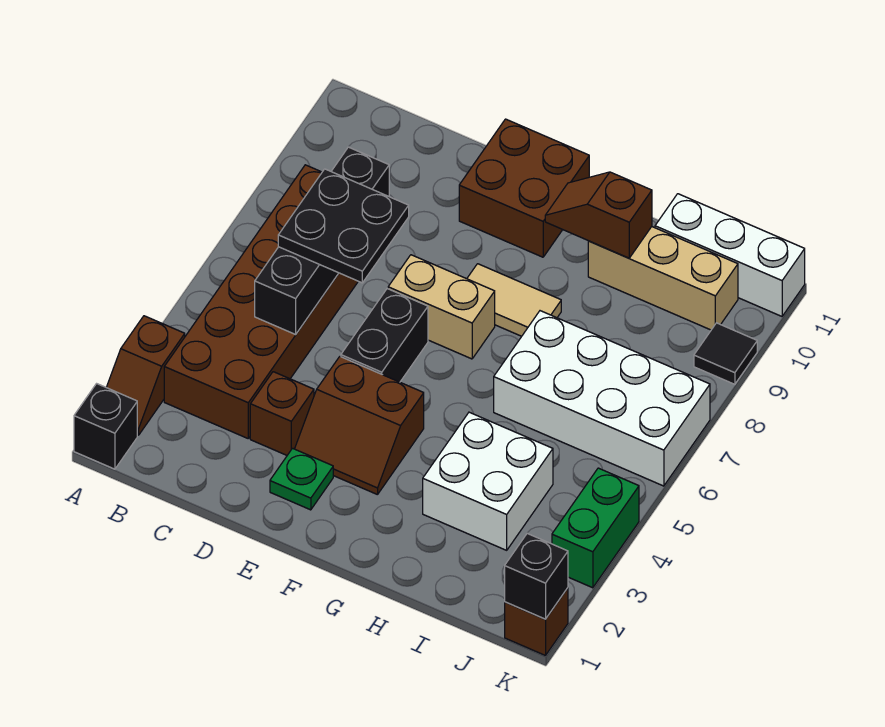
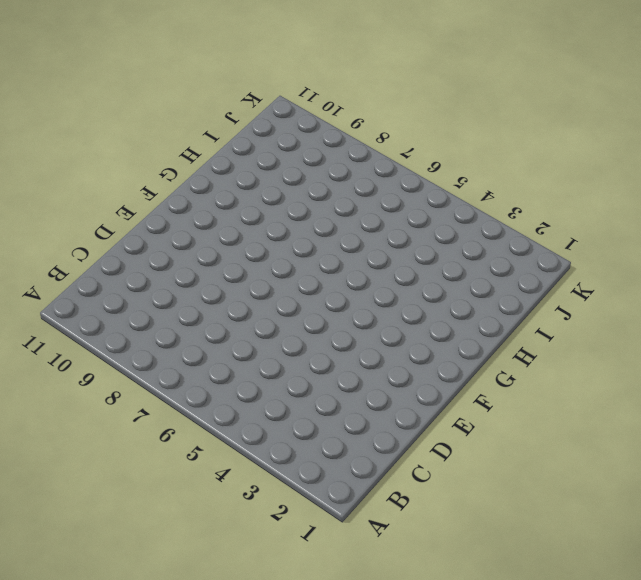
none -> black 1x1 brick [74,384,137,469]
none -> brown 1x2 slope [106,316,185,435]
none -> brown 2x6 brick [164,165,358,438]

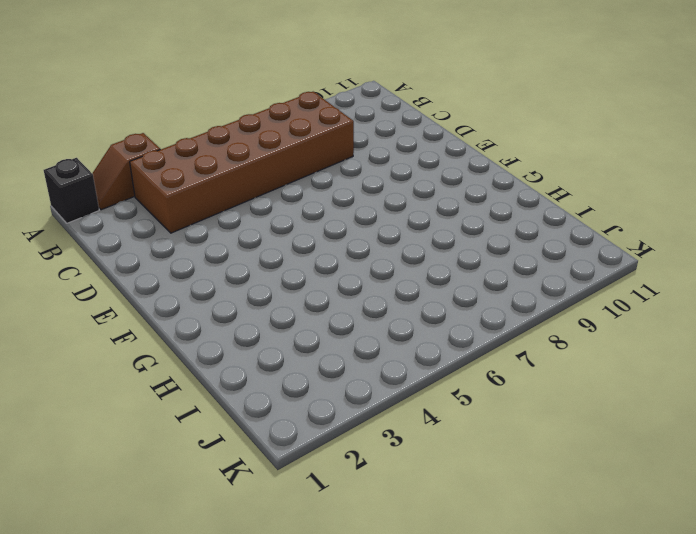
none -> brown 1x1 brick [250,372,314,455]
none -> green 1x1 plate [270,448,333,510]
none -> brown 2x2 slope [295,357,424,495]

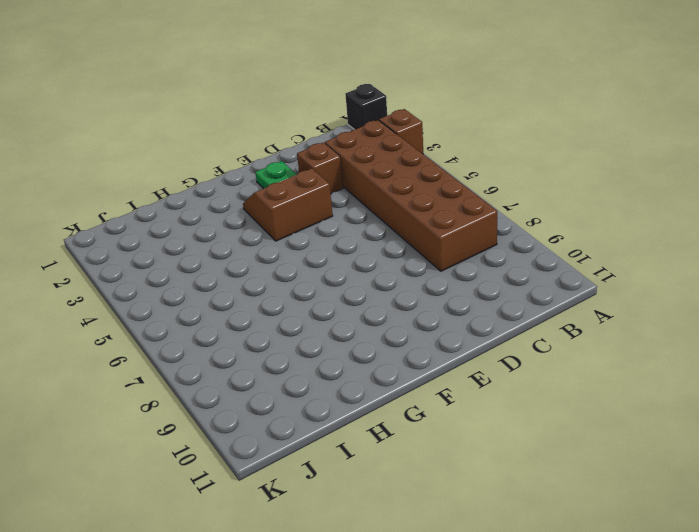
none -> black 1x2 brick [341,289,428,382]
none -> tan 1x2 brick [388,255,495,359]
none -> brown 2x2 brick [459,119,589,257]

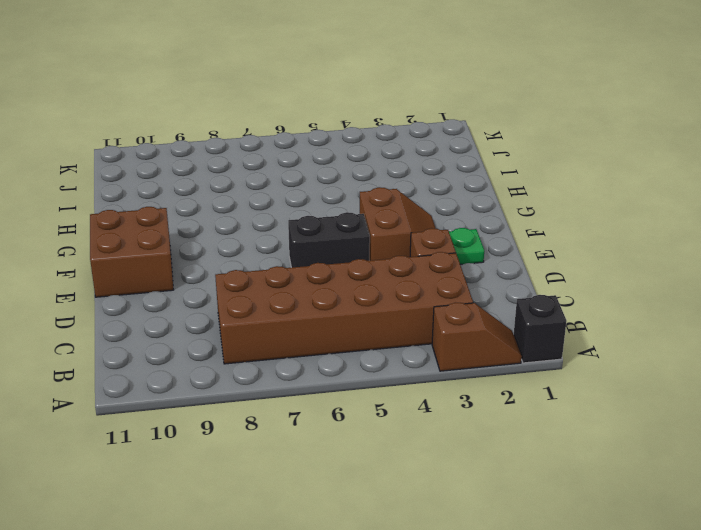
none -> tan 1x2 brick [388,255,495,359]
none -> tan 1x2 tile [467,264,561,336]
none -> white 2x2 brick [423,412,553,550]

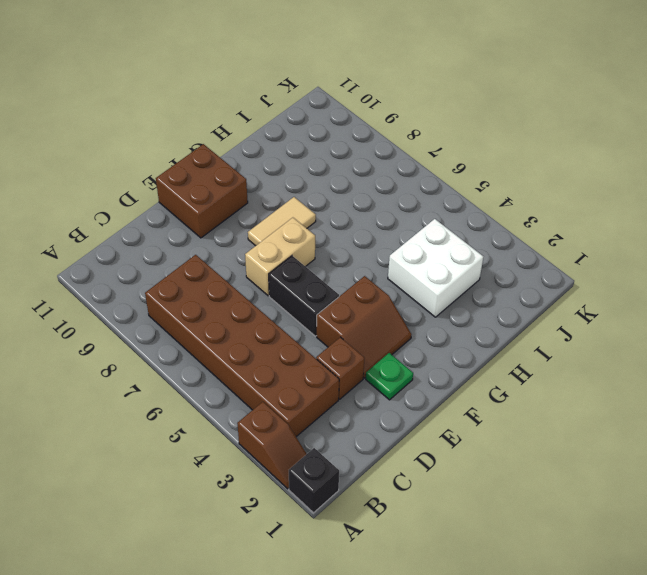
none -> white 2x4 brick [494,311,710,486]
none -> tan 1x3 brick [588,227,738,330]
none -> white 1x3 brick [655,194,805,316]

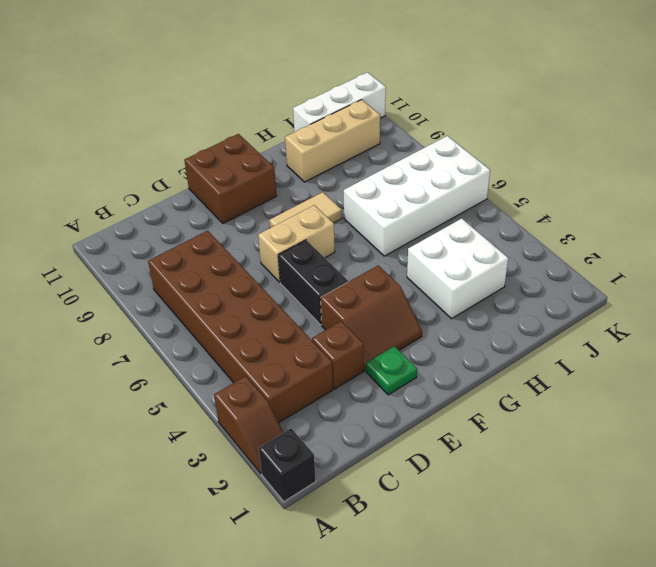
none -> brown 1x1 brick [505,588,568,656]
none -> green 1x2 brick [552,468,639,588]
none -> black 1x1 tile [694,323,757,384]

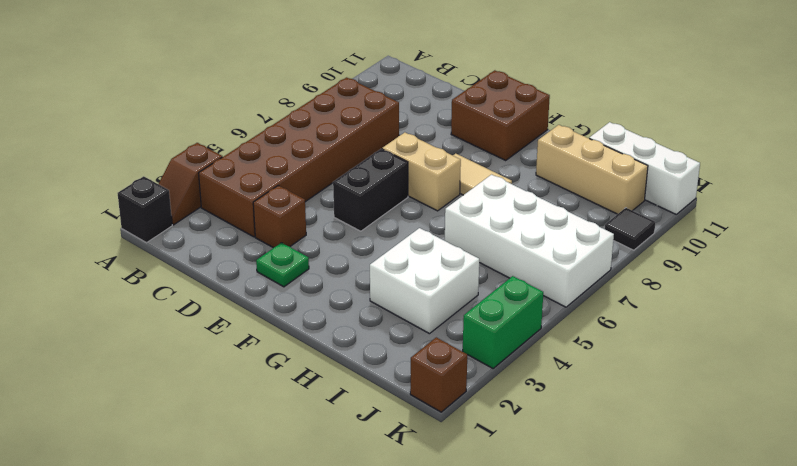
none -> brown 2x2 slope [295,357,424,495]
none -> black 1x4 brick [255,147,389,334]
none -> brown 1x2 slope [545,172,652,258]

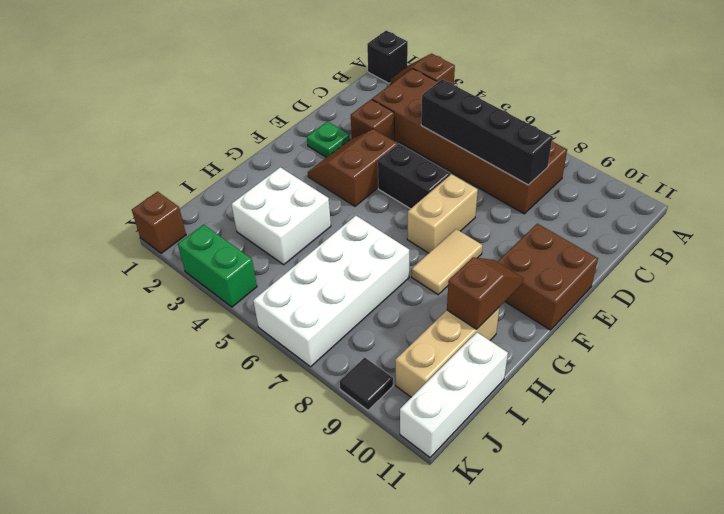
none -> black 1x1 brick [505,533,568,619]
none -> black 2x2 plate [278,169,409,283]

